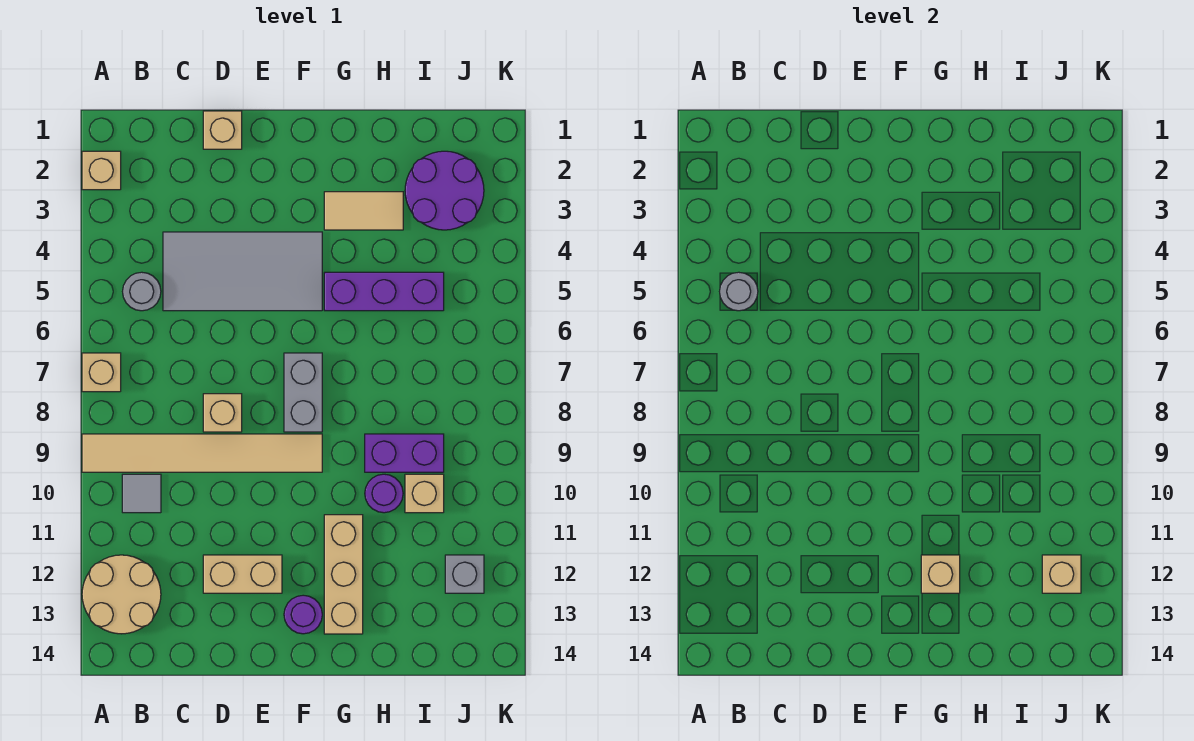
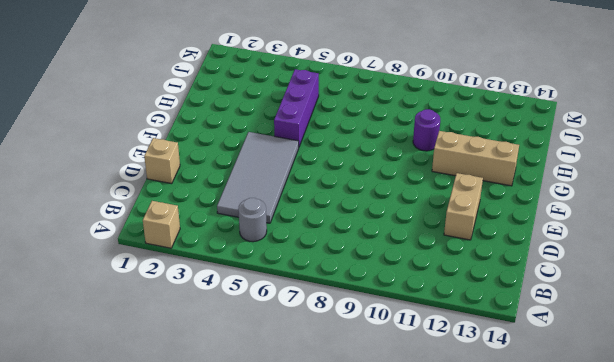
none -> tan 1x1 brick [82,353,121,392]
none -> tan 1x6 tile [82,434,322,472]
none -> tan 2x2 round brick [82,555,161,634]

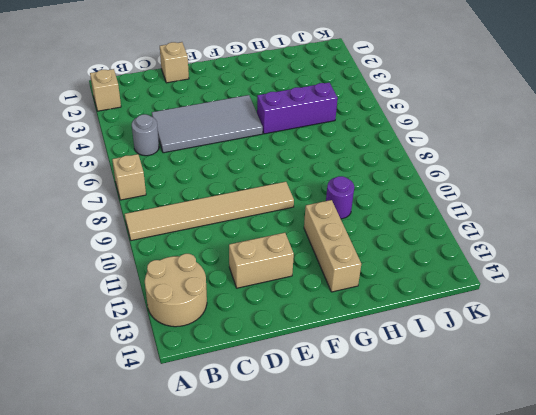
none -> grey 1x1 tile [122,474,161,513]
none -> tan 1x1 brick [203,394,242,432]
none -> grey 1x2 brick [284,353,322,432]

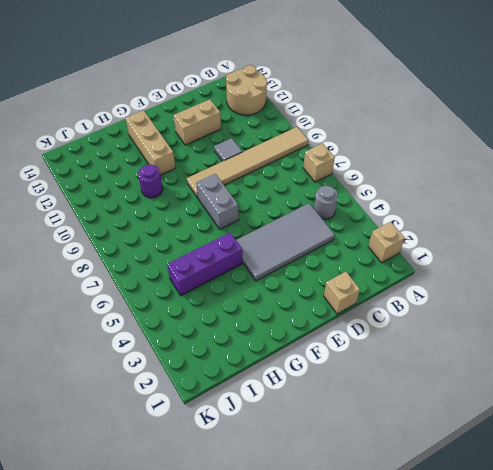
grey 1x1 tile [214,138,242,161] -> grey 1x1 tile moved to [122,474,161,513]
none -> tan 1x1 brick [203,394,242,432]
none -> purple 1x1 round brick [284,595,322,634]
none -> tan 1x2 tile [324,192,403,230]

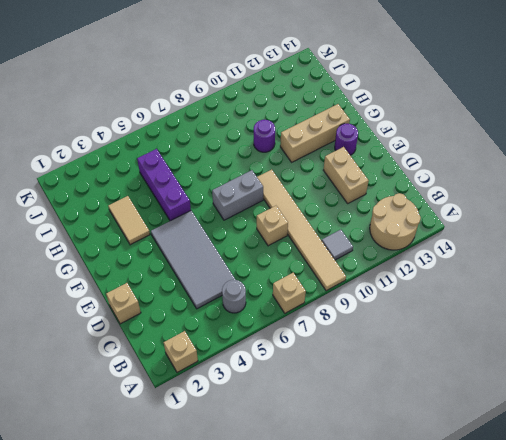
none -> purple 1x2 brick [365,434,444,472]
none -> purple 2x2 round brick [405,151,484,230]
none -> tan 1x1 brick [405,474,444,513]

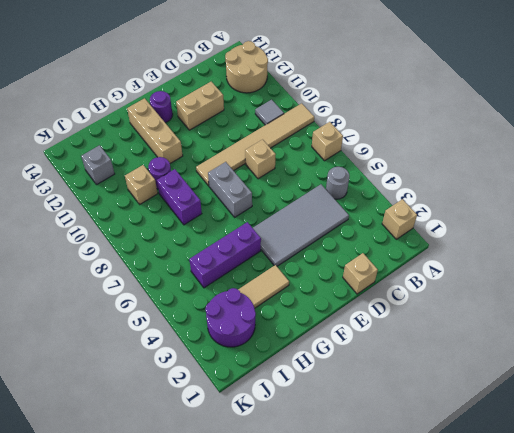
purple 1x2 brick [157,169,202,225] -> purple 1x2 brick turned to [365,434,444,472]
none -> grey 1x1 round brick [720,272,758,311]
none -> tan 1x1 brick [921,555,960,593]
none -> tan 1x1 brick [1042,555,1081,593]

